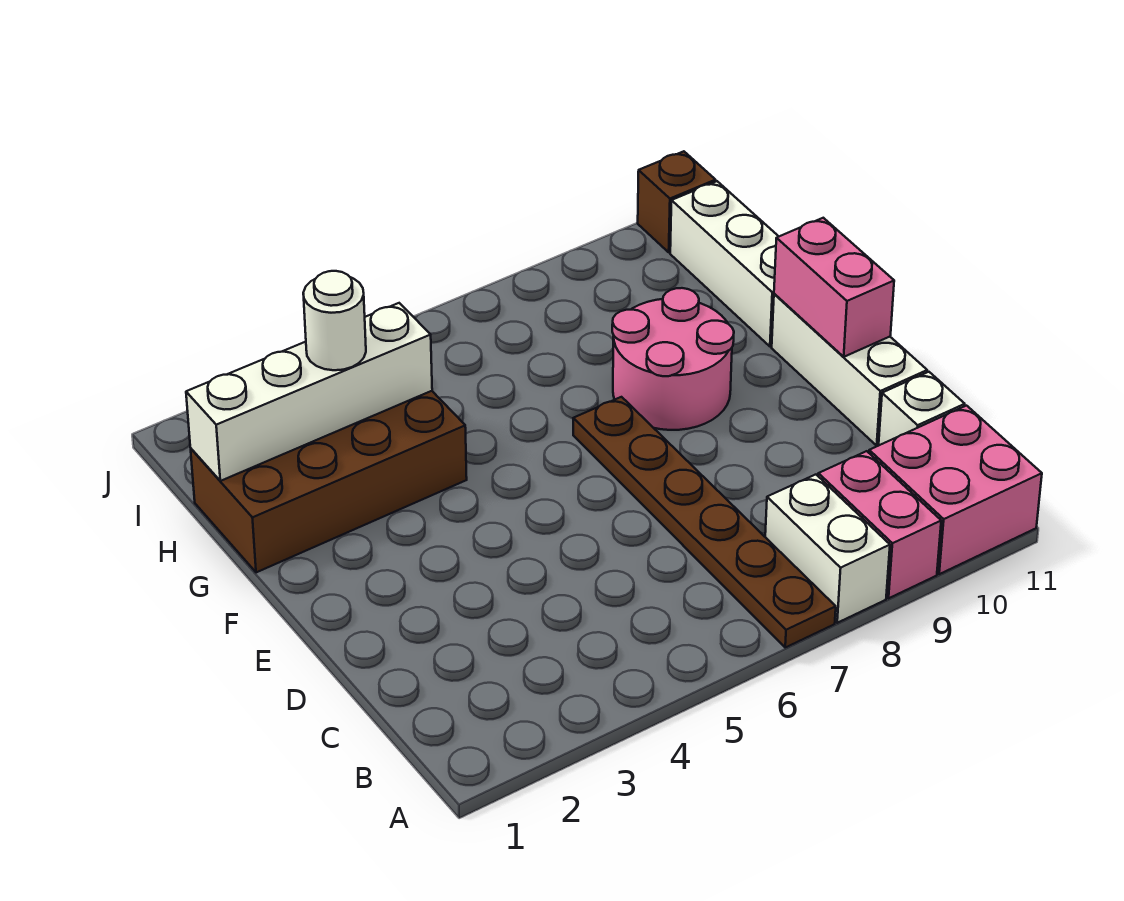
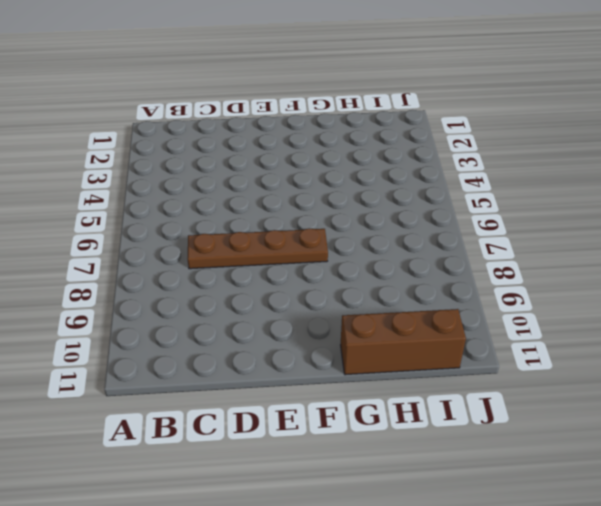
brown 1x4 plate [187,228,328,269] -> brown 1x6 plate [573,397,836,647]
brown 1x3 brick [341,309,466,375] -> white 1x3 brick [670,181,779,347]
none -> white 1x2 brick [765,475,890,623]
none -> pink 1x2 brick [818,451,941,598]
none -> pink 2x2 brick [869,406,1042,574]

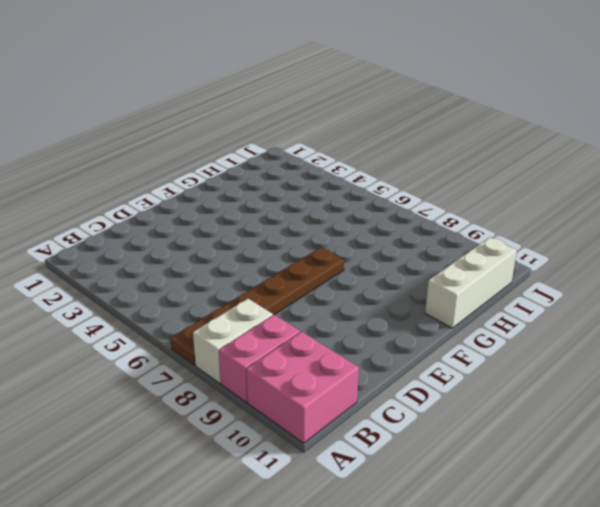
none -> white 1x1 brick [879,372,965,445]
none -> white 1x3 brick [772,294,927,446]
none -> pink 2x2 round brick [612,288,734,430]

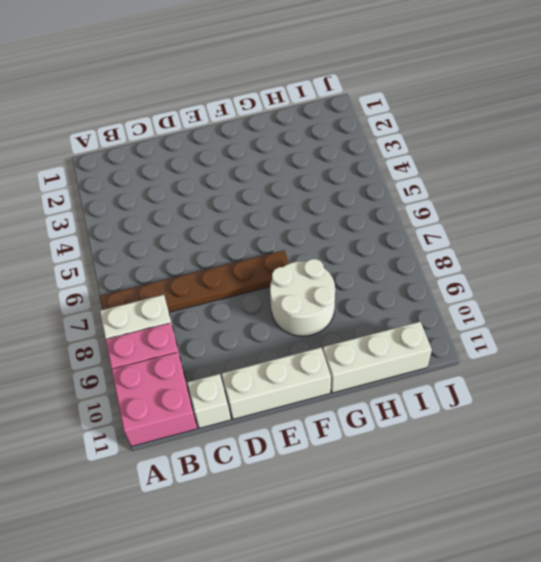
white 2x2 round brick [270,259,335,336] -> pink 2x2 round brick [612,288,734,430]
none -> brown 2x4 brick [191,391,467,572]
none -> brown 1x1 brick [638,151,716,252]
none -> pink 1x2 brick [774,218,894,357]

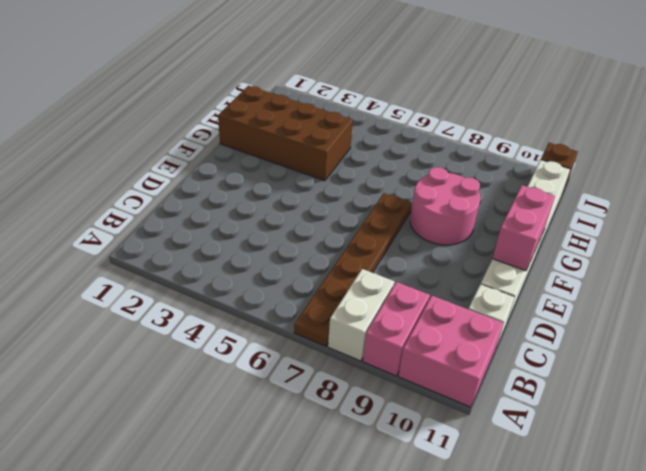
none -> white 1x4 brick [186,303,432,481]
none -> white 1x1 round brick [303,271,366,370]

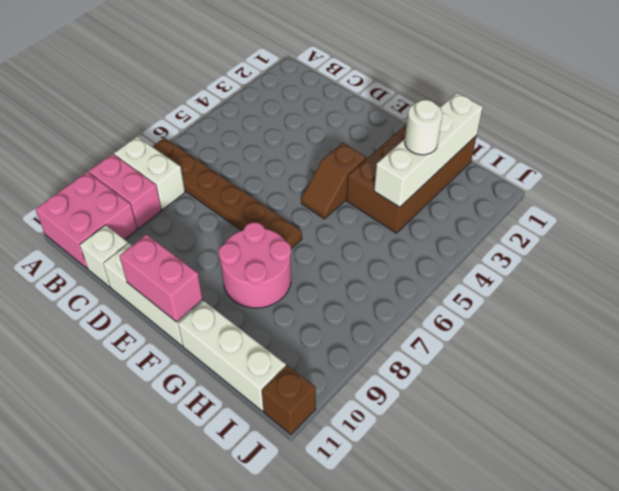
brown 1x2 slope [301,143,367,219] -> none

